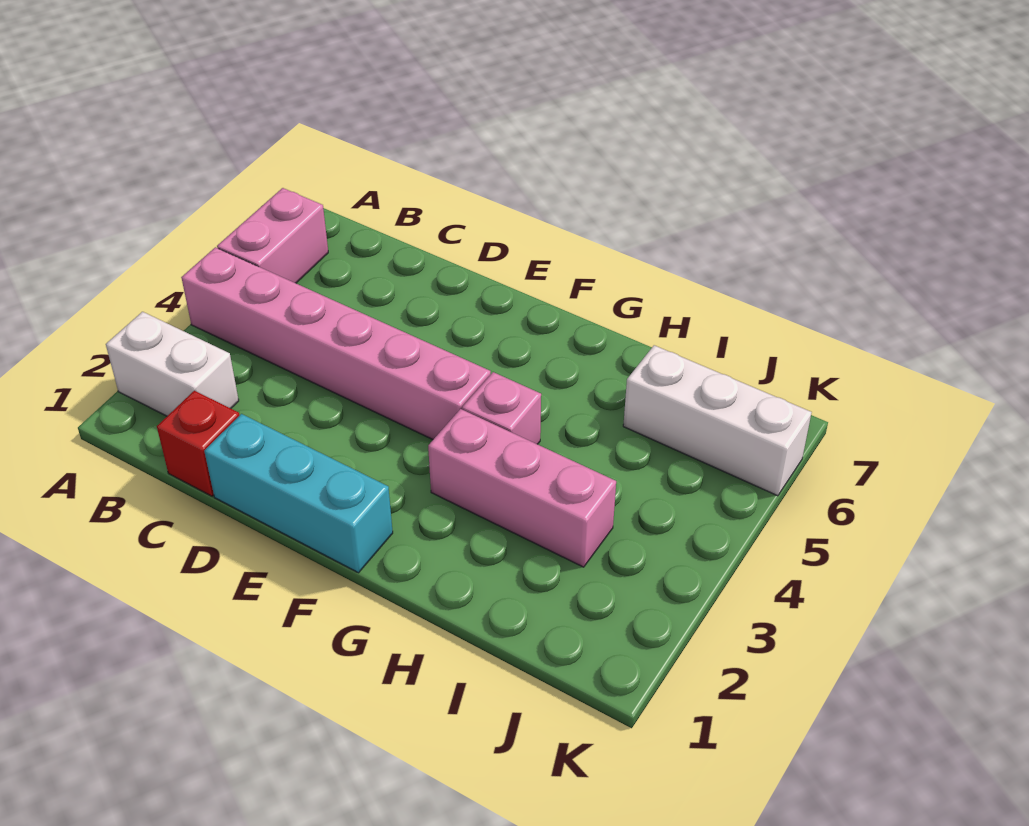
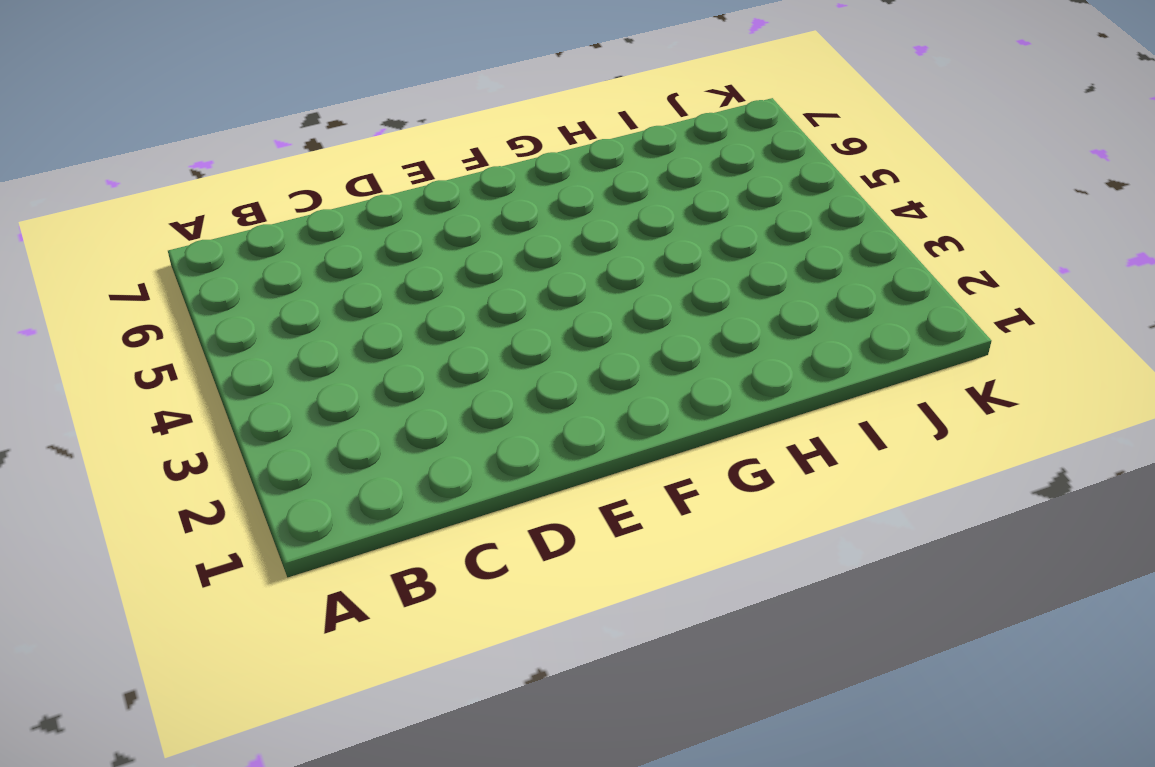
none -> white 1x2 brick [106,312,239,416]
none -> pink 1x6 brick [181,247,491,440]

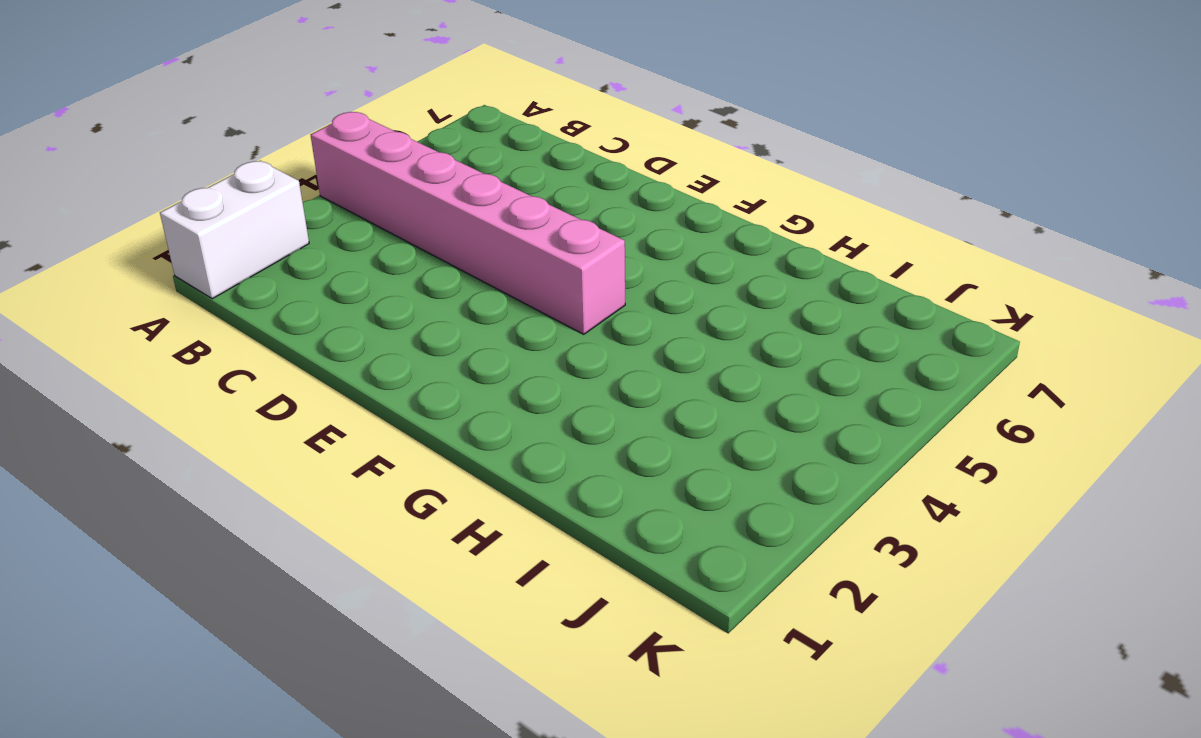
white 1x2 brick [160,161,309,299] -> white 1x2 brick turned to [106,312,239,416]
none -> pink 1x2 brick [217,188,328,283]
none -> red 1x1 brick [157,391,240,496]

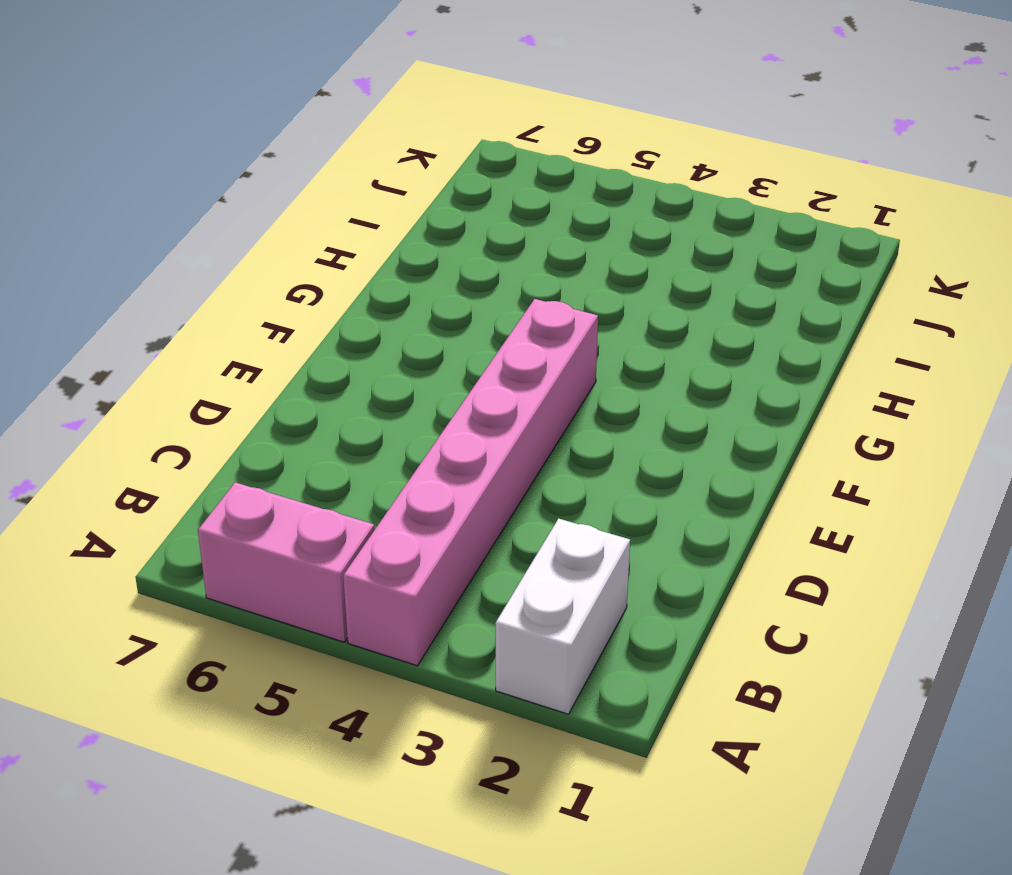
none -> red 1x1 brick [157,391,240,496]
none -> cyan 1x3 brick [204,414,393,573]

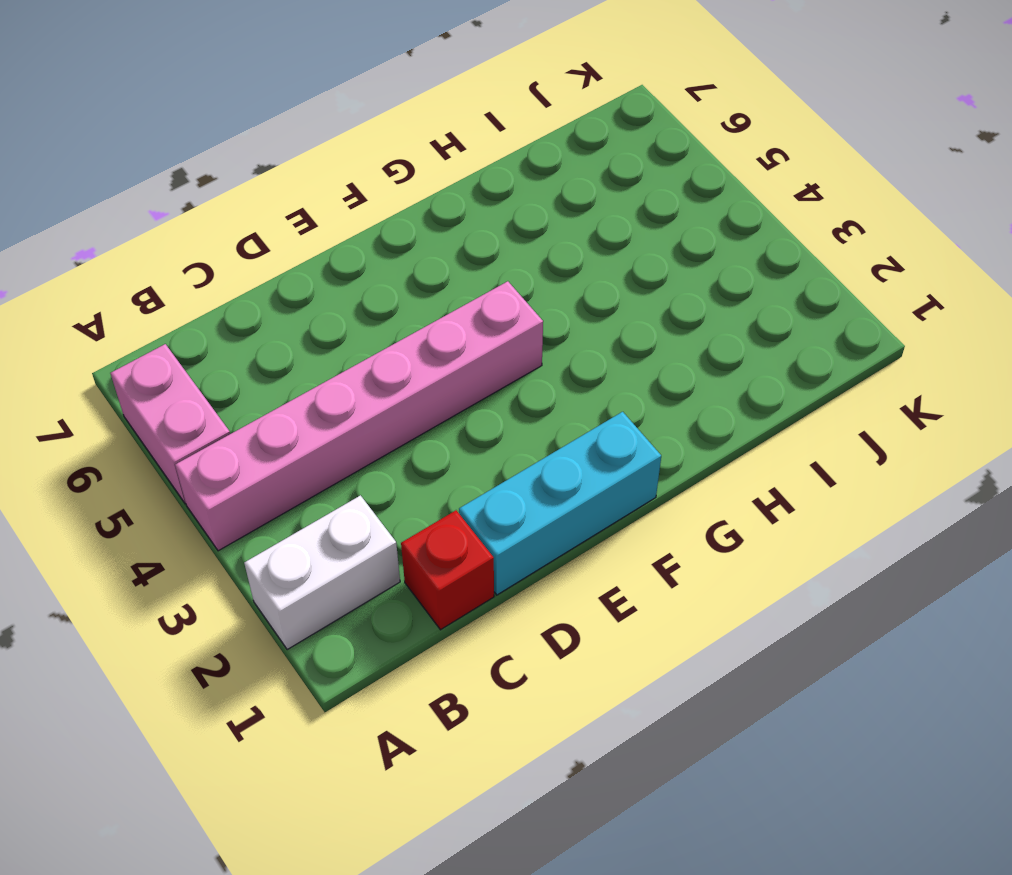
none -> pink 1x3 brick [428,409,616,567]
none -> pink 1x1 brick [462,372,541,444]

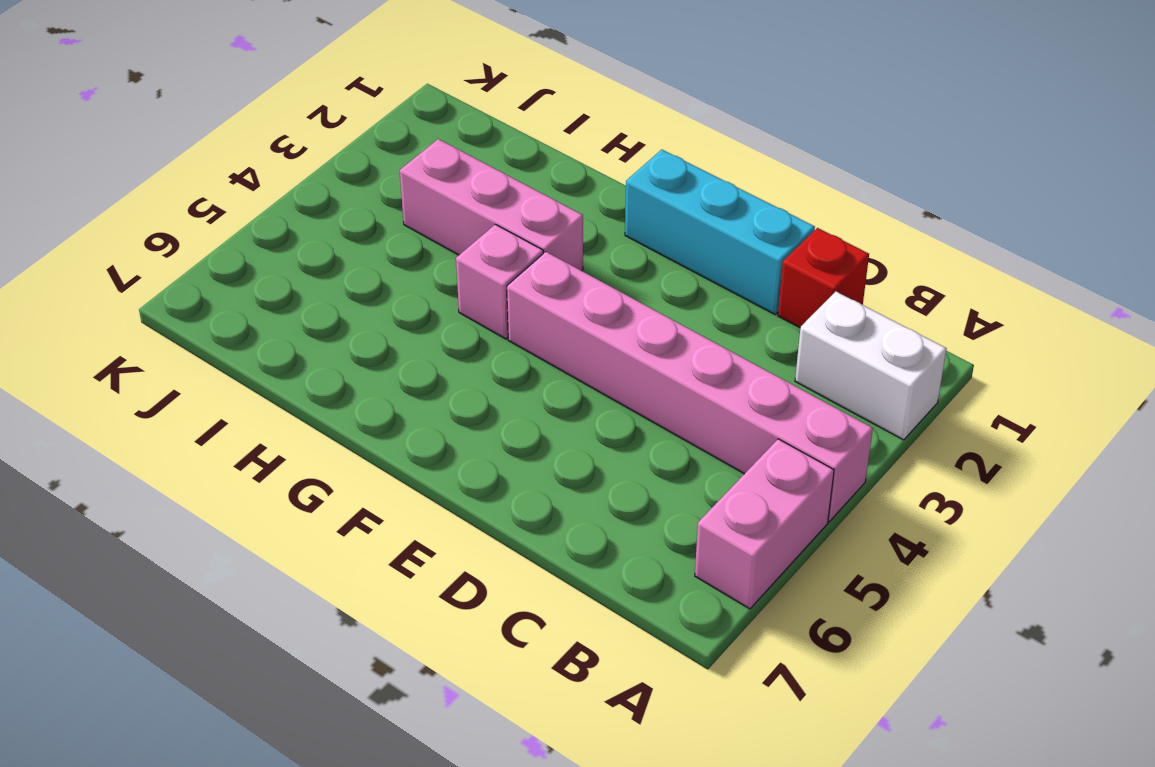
none -> white 1x3 brick [623,345,812,496]

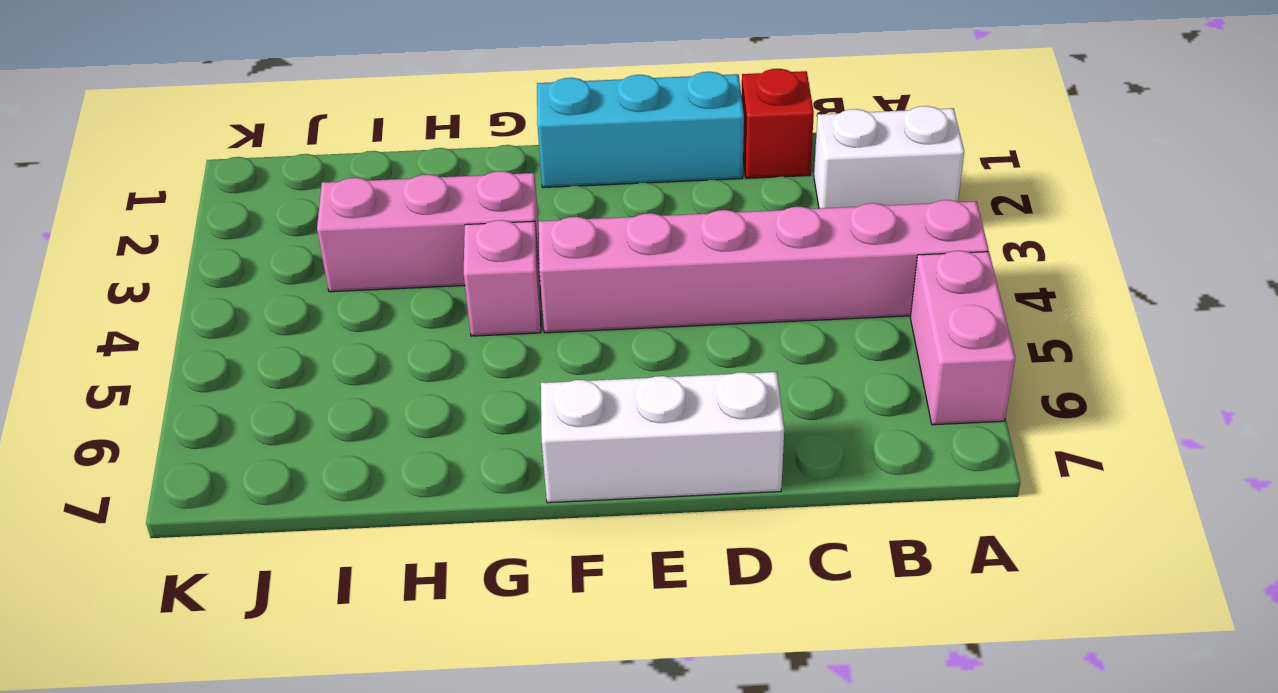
white 1x3 brick [541,372,784,503] -> white 1x3 brick moved to [623,345,812,496]

